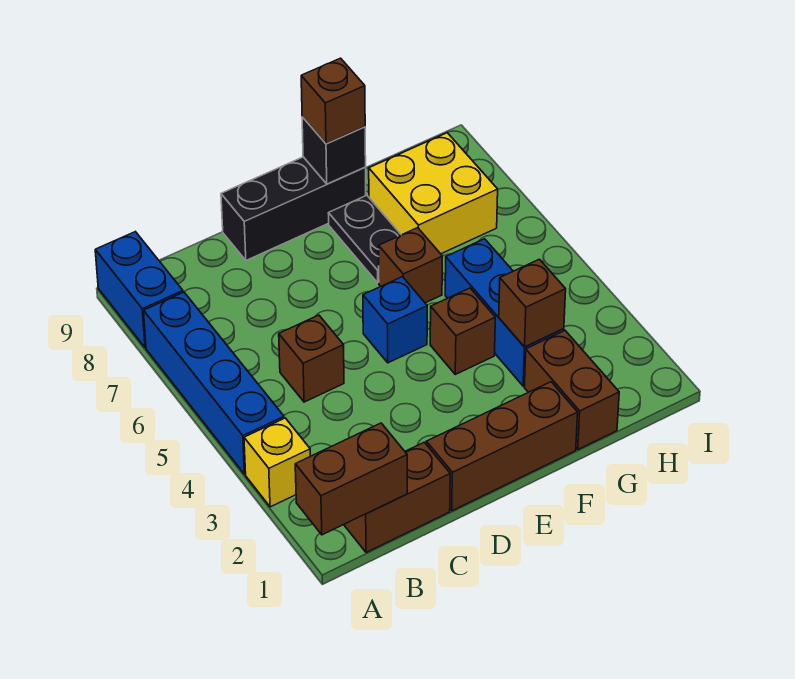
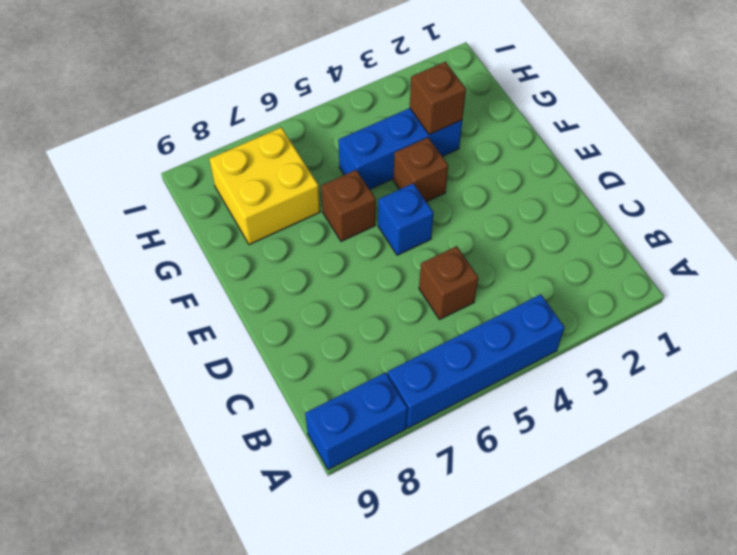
none -> yellow 1x1 brick [244,418,310,507]
none -> brown 1x2 brick [344,442,450,553]
none -> brown 1x3 brick [426,382,578,511]

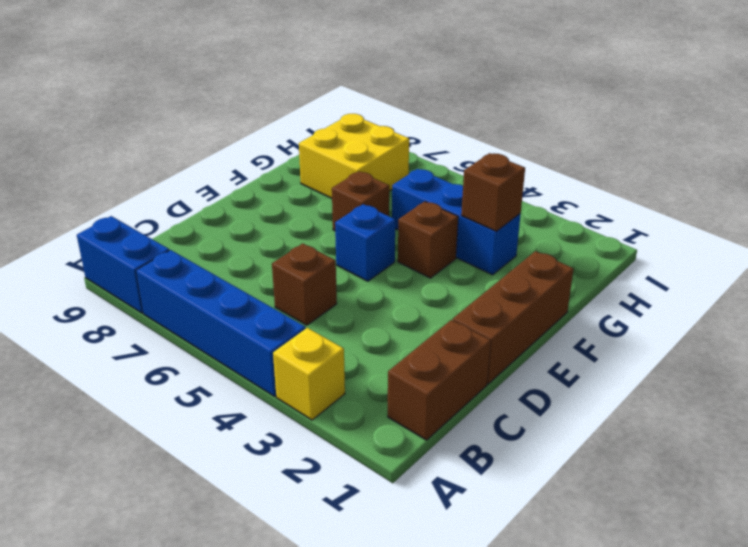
none -> black 1x3 brick [221,157,366,260]
none -> black 1x2 plate [328,195,401,283]
none -> brown 1x2 brick [524,331,619,449]

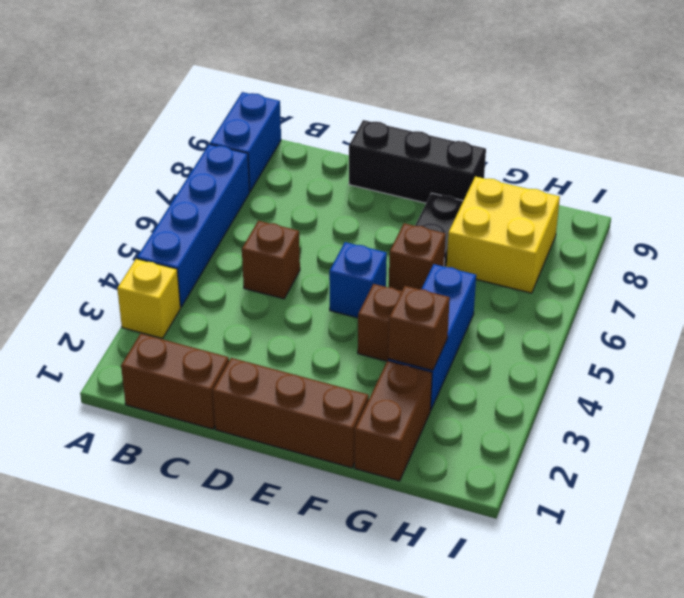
none -> brown 1x2 brick [295,423,407,535]
none -> black 1x1 brick [302,117,366,184]
none -> brown 1x1 brick [301,58,365,144]

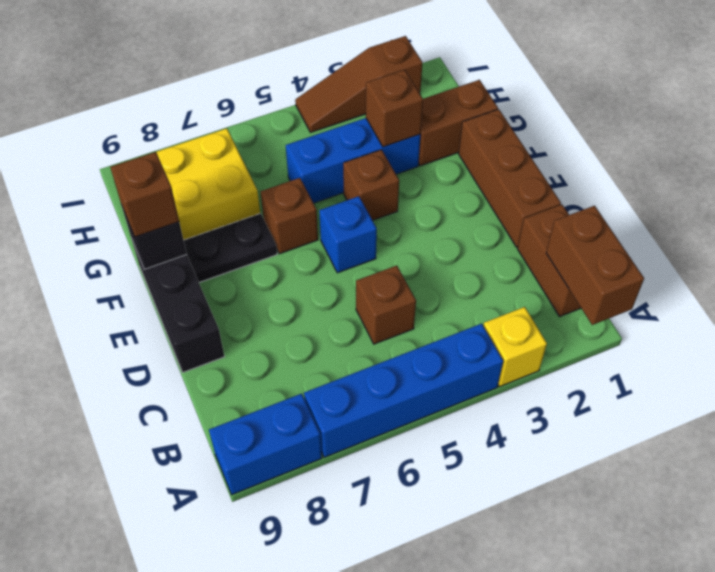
brown 1x3 slope [295,36,422,132] -> none

